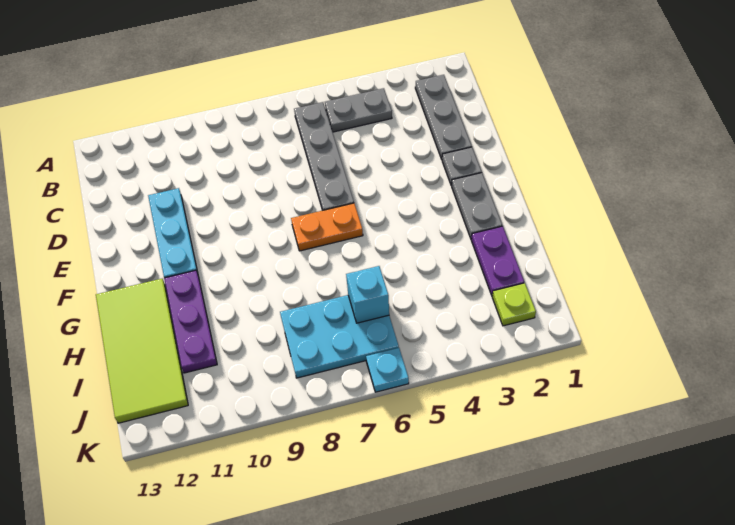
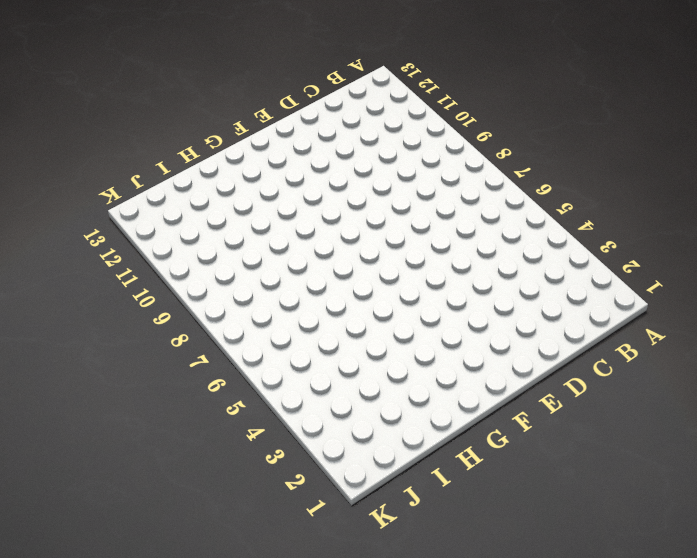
none -> grey 1x3 plate [415,75,472,159]
none -> grey 1x2 plate [325,88,392,132]
none -> grey 1x4 plate [294,102,354,210]

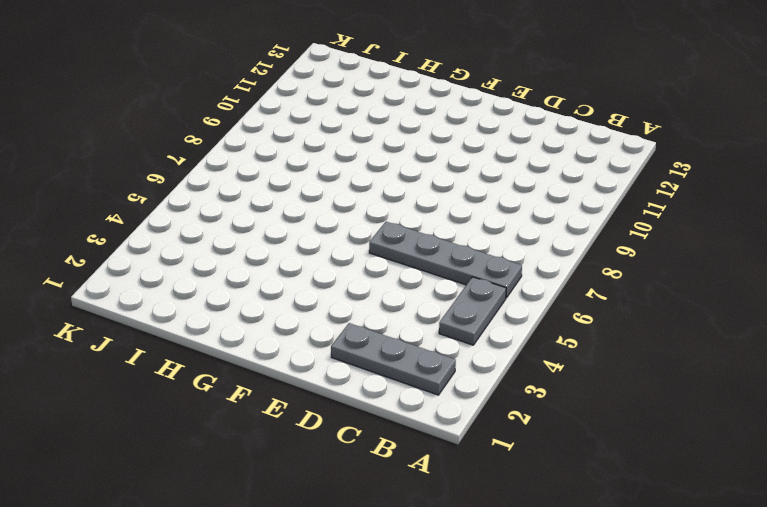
none -> cyan 1x3 plate [148,188,198,278]
none -> grey 1x1 plate [442,147,482,186]
none -> grey 1x2 plate [452,173,502,239]

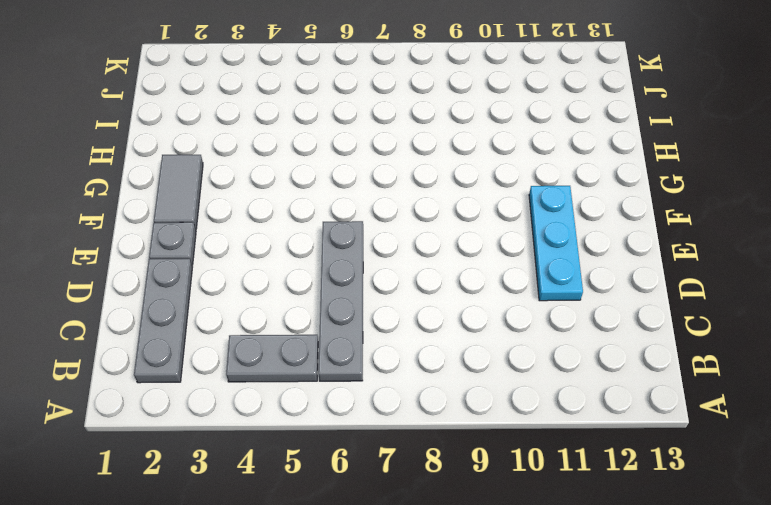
grey 1x2 tile [154,155,203,229] -> grey 1x2 plate [452,173,502,239]
none -> orange 1x2 plate [291,203,363,251]
none -> purple 1x3 plate [164,270,217,373]
none -> lime 2x4 tile [96,279,188,423]

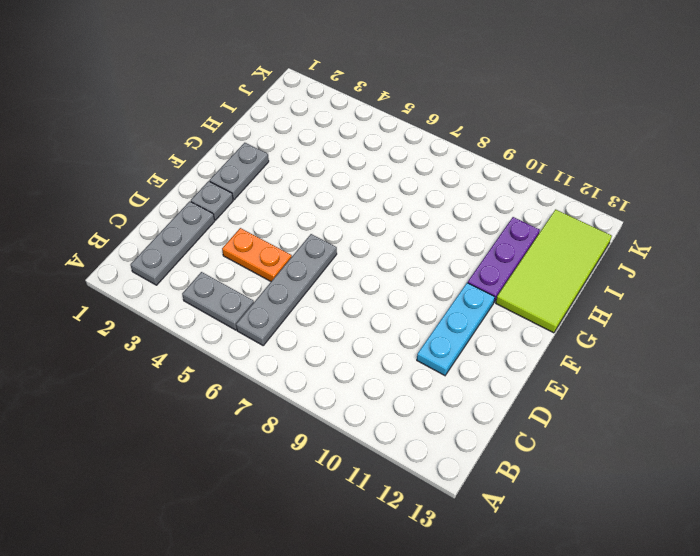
orange 1x2 plate [222,228,292,281] -> orange 1x2 plate moved to [291,203,363,251]
none -> purple 1x2 plate [471,226,524,296]
none -> cyan 2x3 plate [280,295,399,378]
none -> lime 1x1 plate [492,283,536,326]

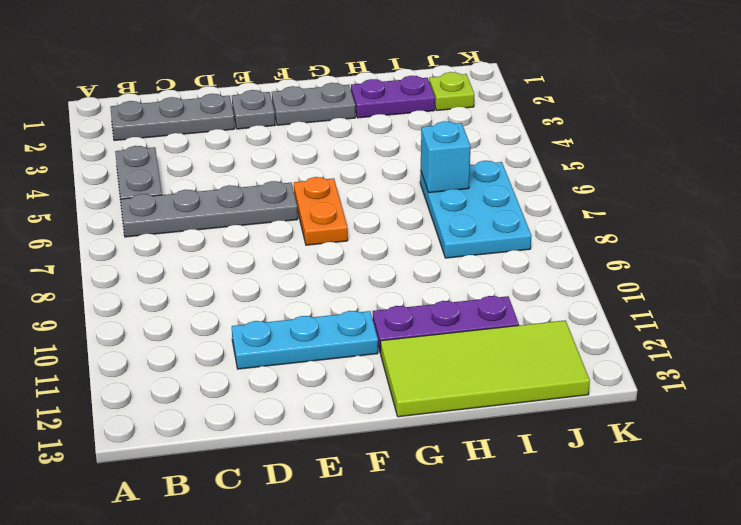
none -> cyan 1x1 plate [366,348,409,392]

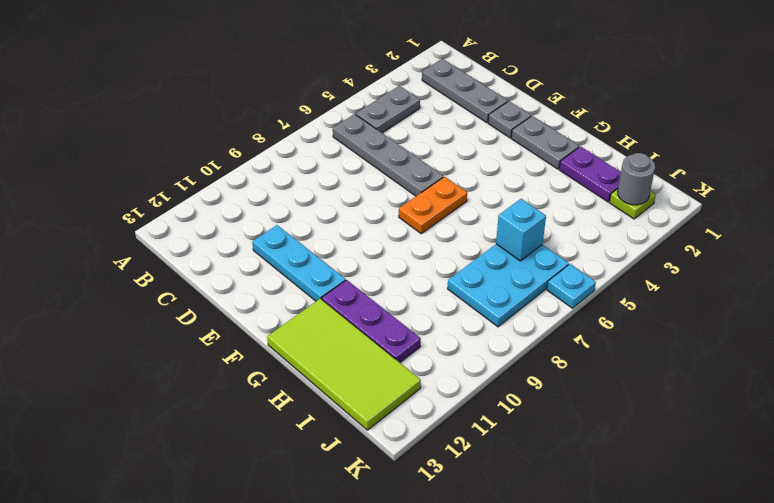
grey 1x1 round brick [618,153,655,205] -> none

